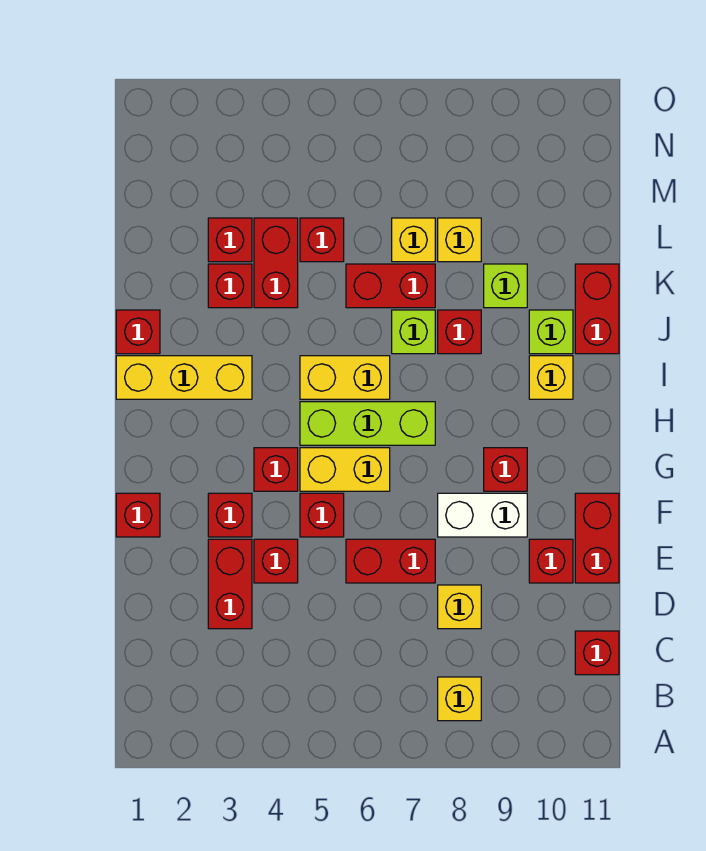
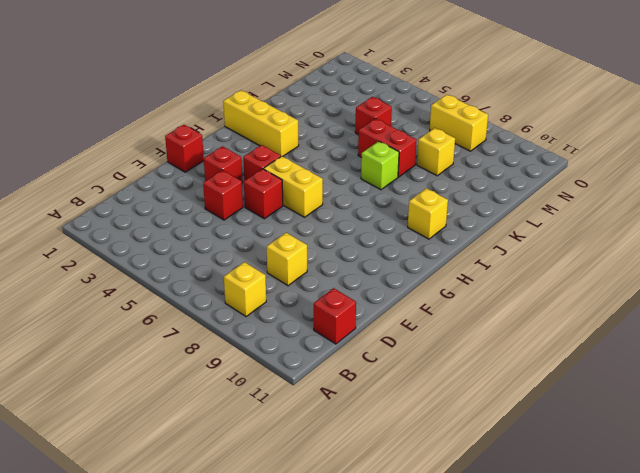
yellow 1x2 brick [430,95,488,151] -> yellow 1x2 brick moved to [300,356,390,399]
none -> red 1x2 brick [208,539,252,629]
none -> red 1x2 brick [346,539,435,583]
none -> red 1x1 brick [529,539,573,583]
none -> red 1x2 brick [575,493,619,583]

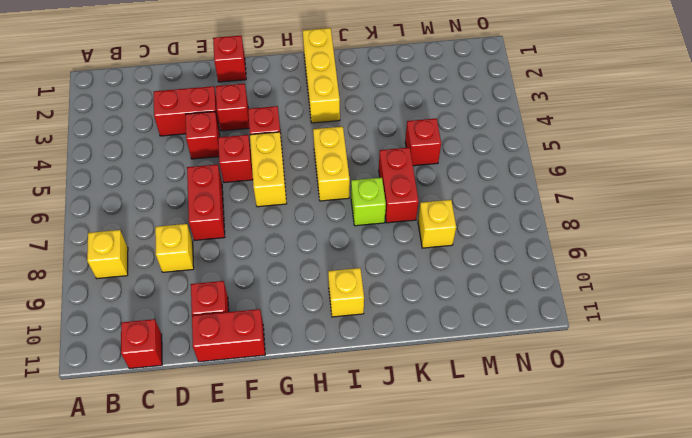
none -> white 1x2 brick [438,493,527,537]
none -> red 1x1 brick [484,448,527,491]
none -> lime 1x3 brick [300,402,435,445]
none -> red 1x1 brick [116,310,160,354]

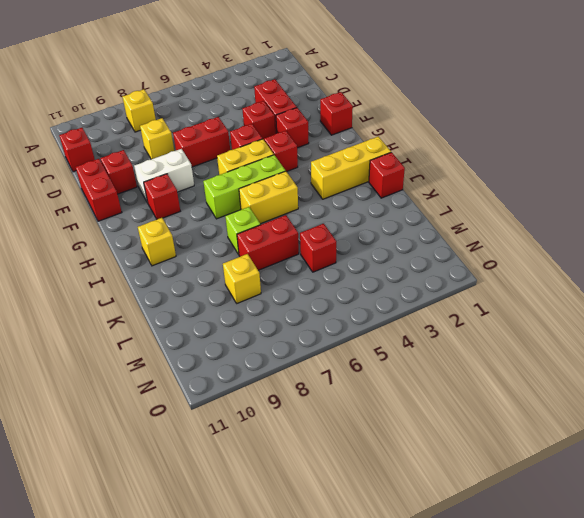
none -> red 1x1 brick [438,310,481,354]
none -> lime 1x1 brick [529,310,573,354]
none -> red 1x2 brick [575,264,619,354]
none -> red 1x1 brick [208,264,252,308]

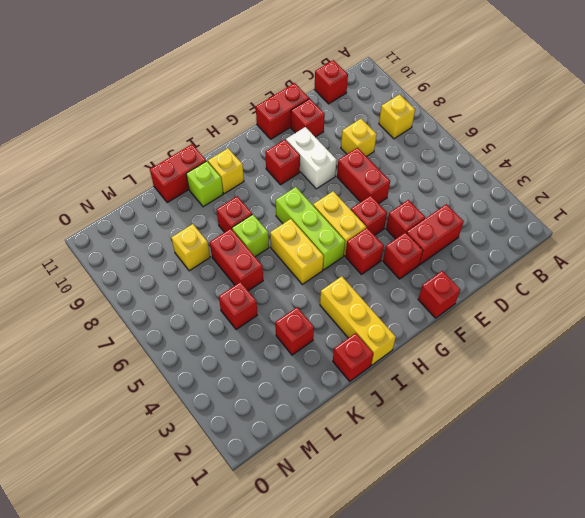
none -> red 1x2 brick [254,218,298,308]
none -> lime 1x1 brick [484,264,527,308]
none -> red 1x1 brick [208,218,252,262]
none -> yellow 1x1 brick [392,218,435,262]

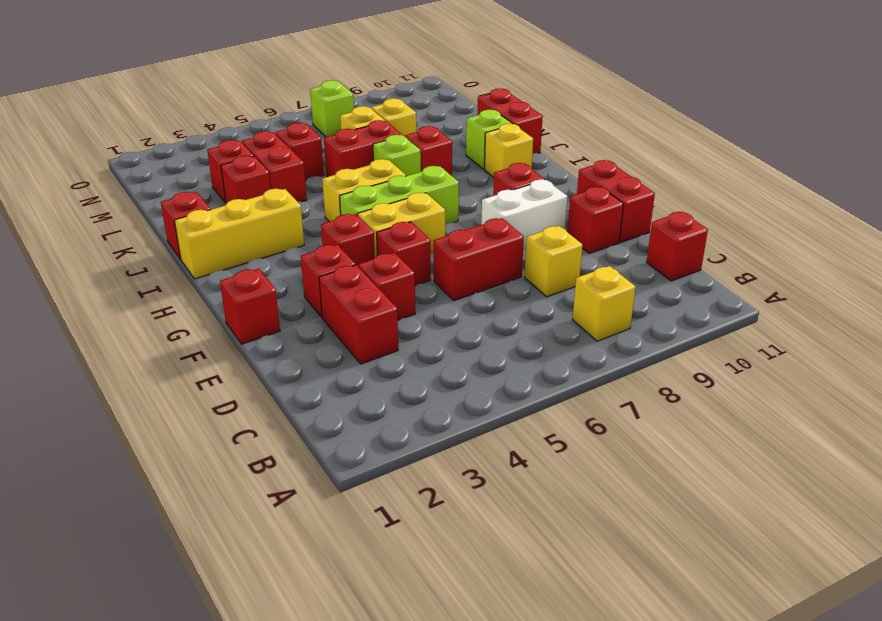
lime 1x1 brick [310,80,354,137] -> lime 1x1 brick moved to [484,264,527,308]

